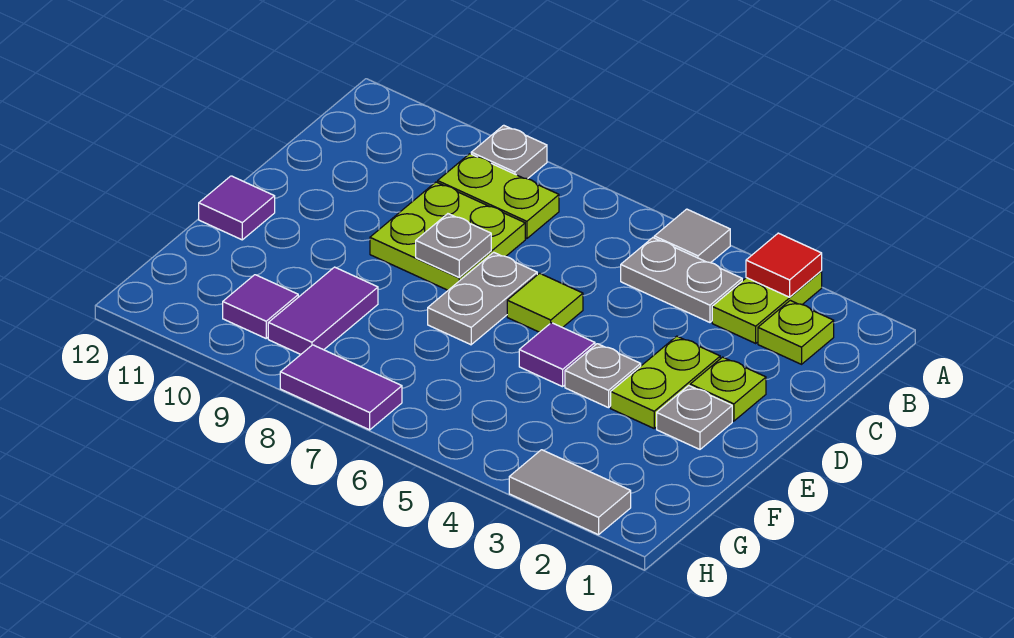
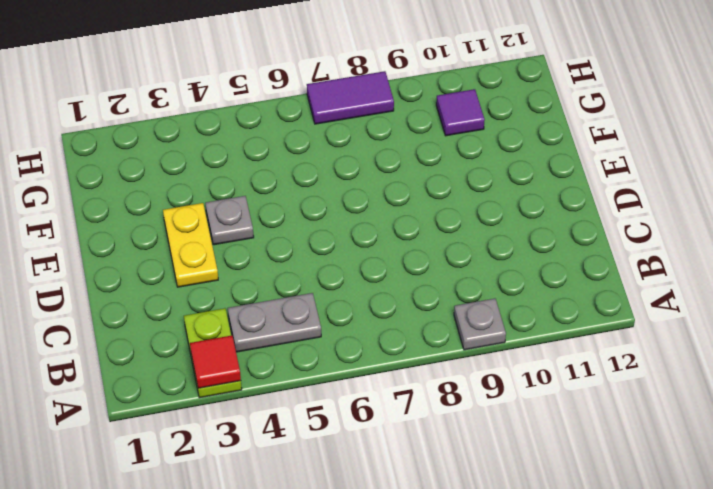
yellow 1x2 plate [163,203,218,287] -> lime 1x2 plate [611,336,720,428]
none -> grey 1x1 tile [654,209,730,263]
none -> lime 1x1 plate [758,300,834,364]
none -> lime 1x2 plate [438,154,559,239]

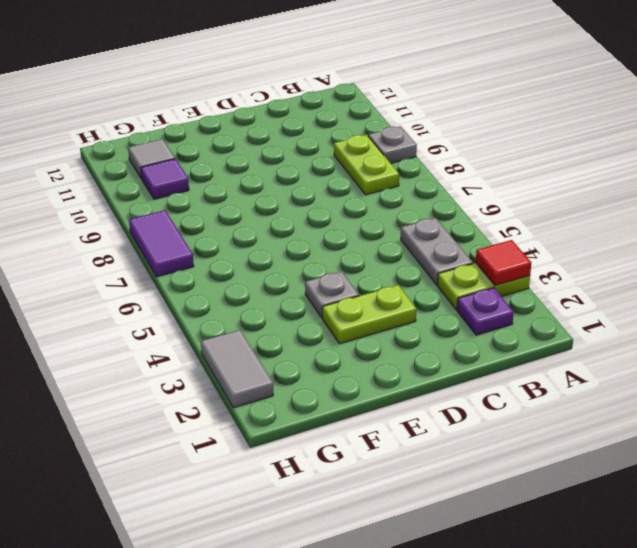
purple 1x1 plate [457,288,514,335] -> lime 1x1 plate [758,300,834,364]
grey 1x1 tile [128,139,175,178] -> grey 1x1 tile moved to [654,209,730,263]
none -> lime 2x2 plate [370,182,525,290]
none -> lime 1x1 plate [690,357,766,421]
none -> lime 1x1 tile [507,273,583,332]

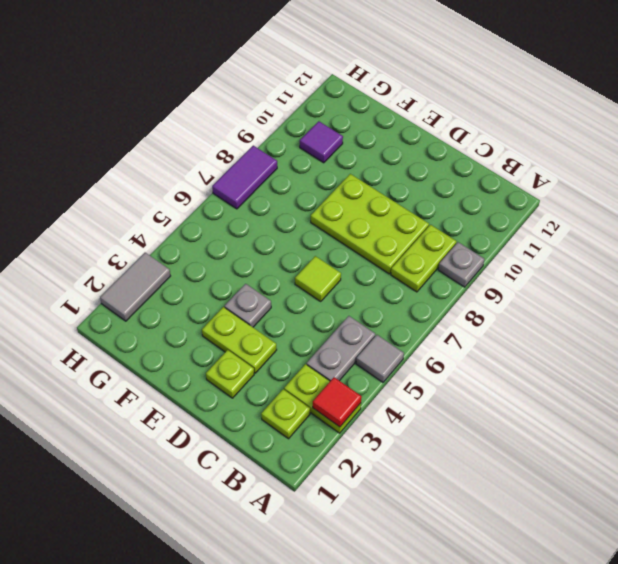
lime 2x3 plate [311,174,429,274] -> lime 2x2 plate [370,182,525,290]
none -> grey 1x2 plate [428,252,537,345]
none -> grey 1x1 plate [657,386,732,449]
none -> purple 1x1 tile [519,323,595,387]

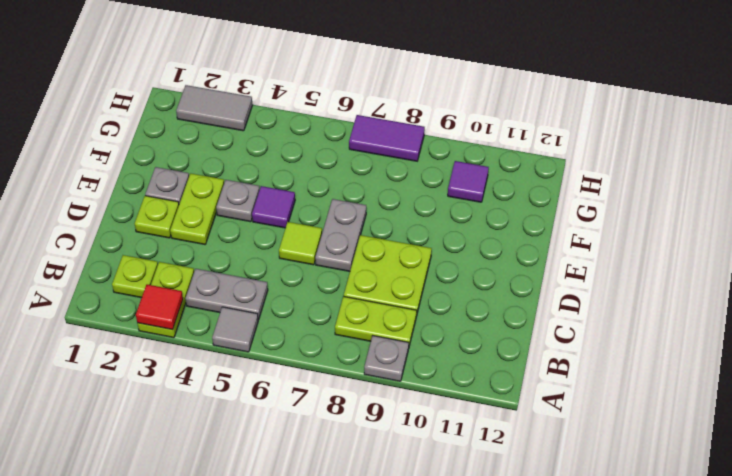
none -> purple 1x1 tile [199,176,275,240]
none -> purple 1x2 tile [268,267,378,354]
none -> grey 1x1 plate [416,214,491,278]

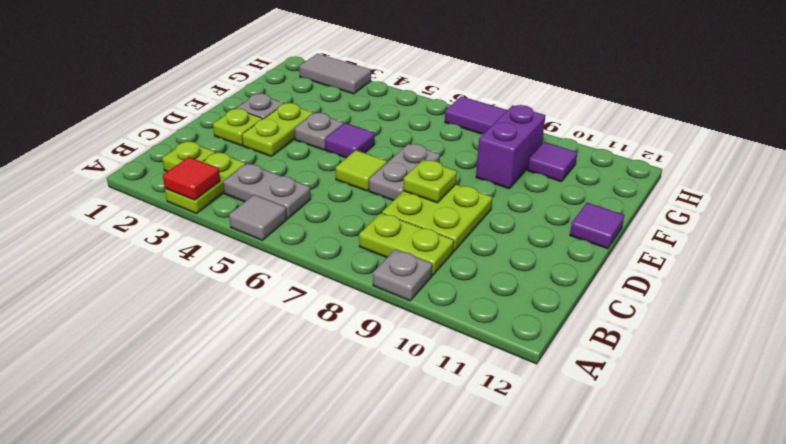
lime 1x1 plate [403,160,457,203] -> grey 1x1 plate [416,214,491,278]
purple 1x2 brick [476,105,546,189] -> purple 1x2 tile [268,267,378,354]

